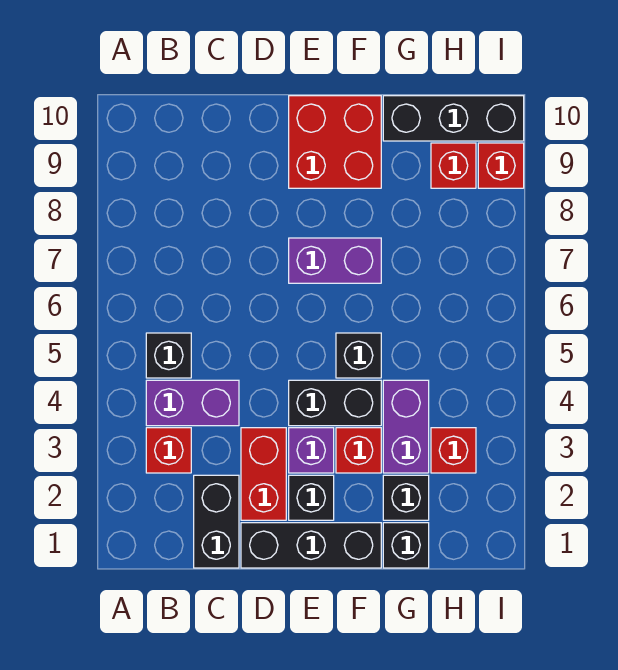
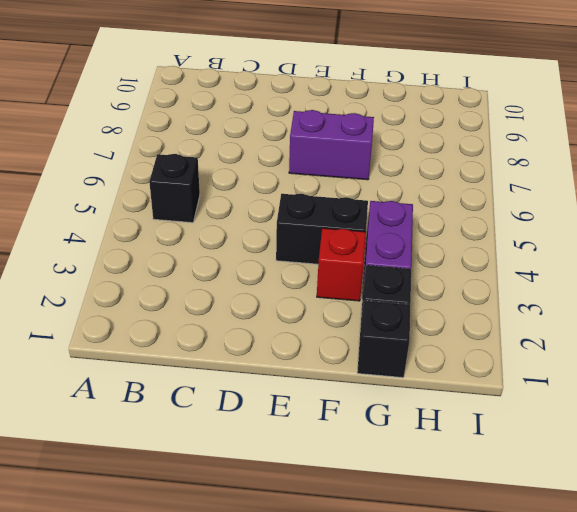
none -> red 1x1 brick [146,428,191,473]
none -> purple 1x2 brick [146,380,239,426]
none -> black 1x2 brick [194,475,239,568]

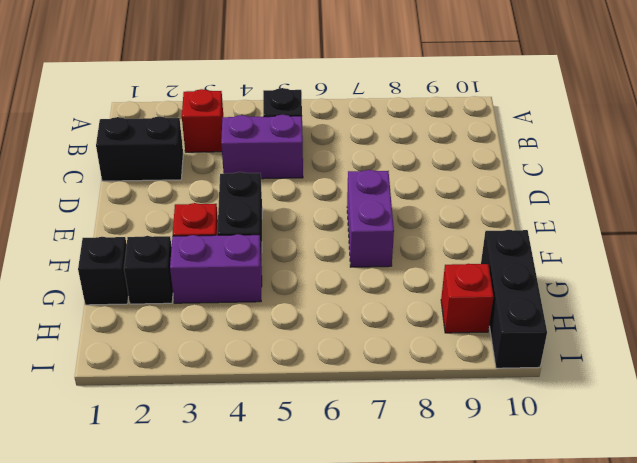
purple 1x2 brick [221,115,303,179] -> purple 1x2 brick turned to [146,380,239,426]
none -> black 1x3 brick [241,523,381,568]
none -> red 1x2 brick [241,428,286,520]
none -> black 1x1 brick [289,475,334,520]

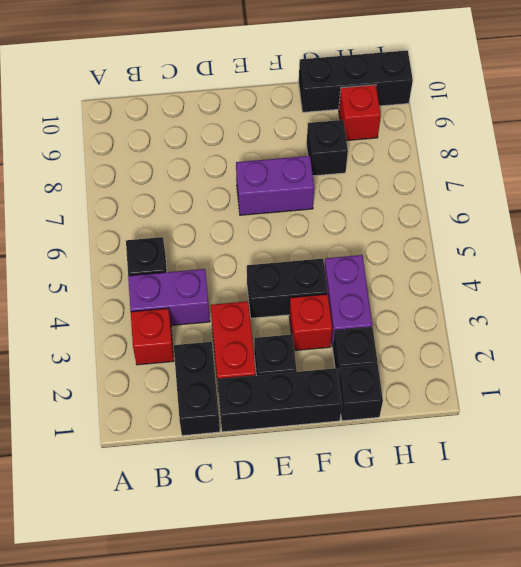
black 1x1 brick [307,120,348,176] -> black 1x1 brick moved to [336,333,381,378]
none -> purple 1x1 brick [289,428,334,473]
none -> red 2x2 brick [289,96,381,188]
none -> red 1x1 brick [431,428,476,473]

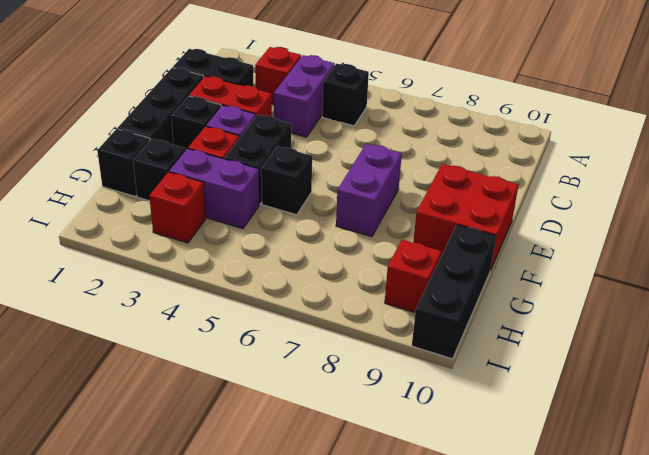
none -> red 1x1 brick [478,143,524,188]

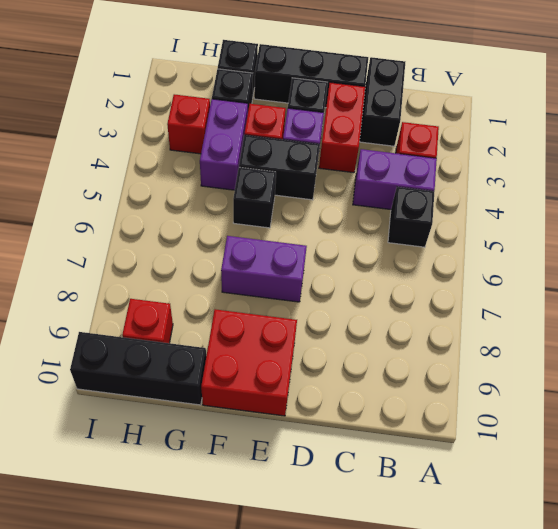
none -> red 1x1 brick [478,143,524,188]

